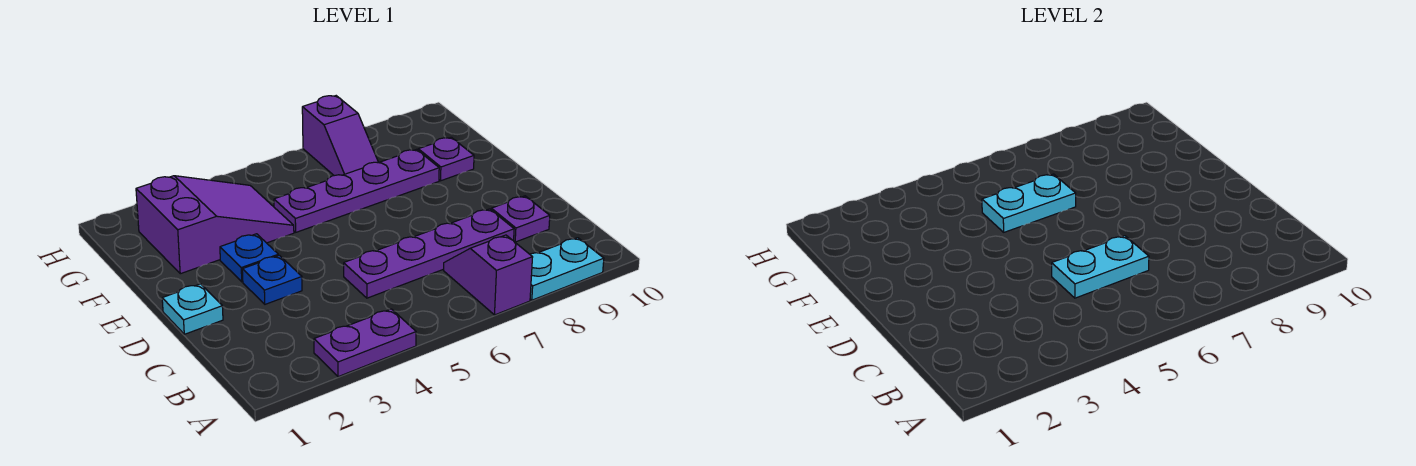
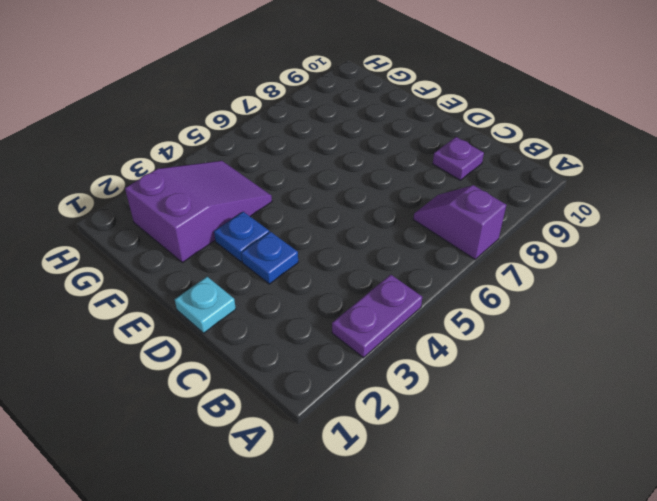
none -> cyan 1x2 plate [530,238,604,300]
none -> purple 1x4 plate [344,209,514,298]
none -> purple 1x4 plate [274,149,439,232]

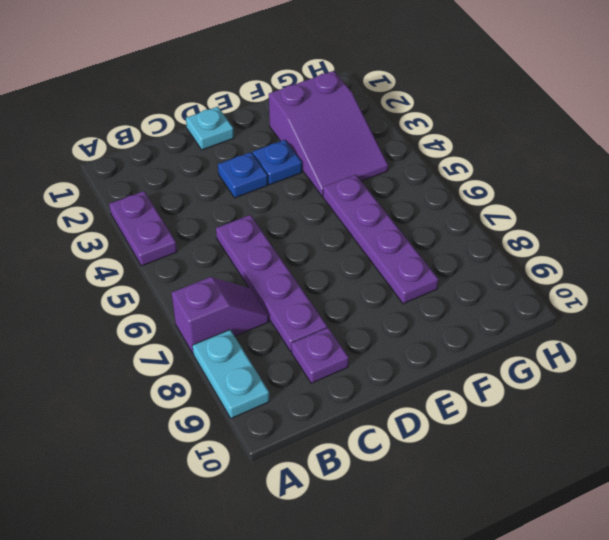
none -> purple 1x1 plate [418,137,474,181]
none -> purple 1x2 slope [302,96,379,176]
none -> cyan 1x2 plate [1052,236,1149,298]

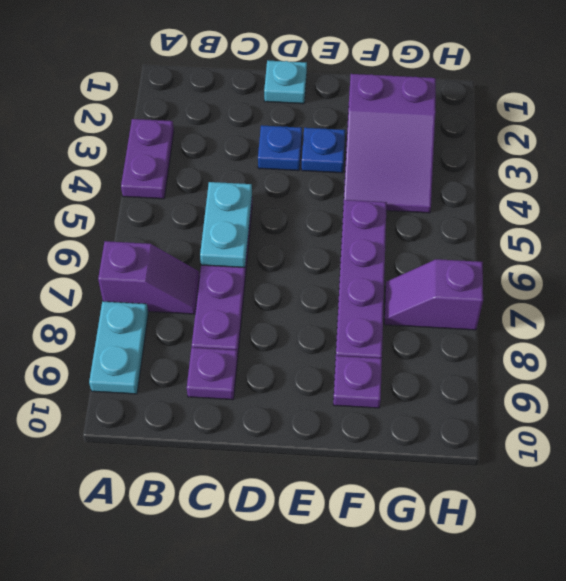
none -> cyan 1x2 plate [982,174,1076,232]

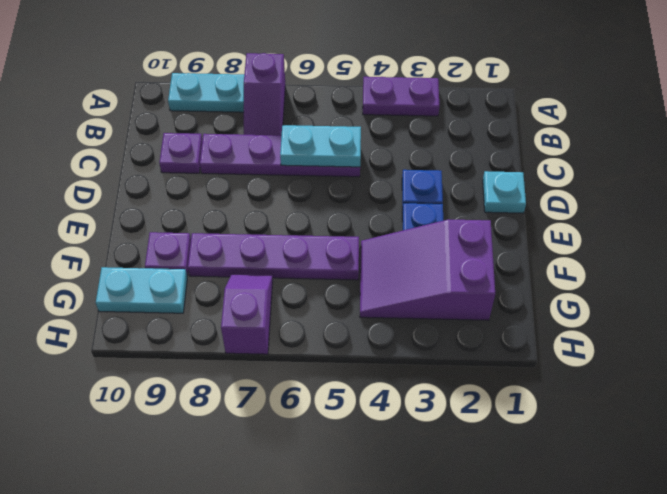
cyan 1x2 plate [96,267,187,313] -> cyan 1x2 plate moved to [982,174,1076,232]

